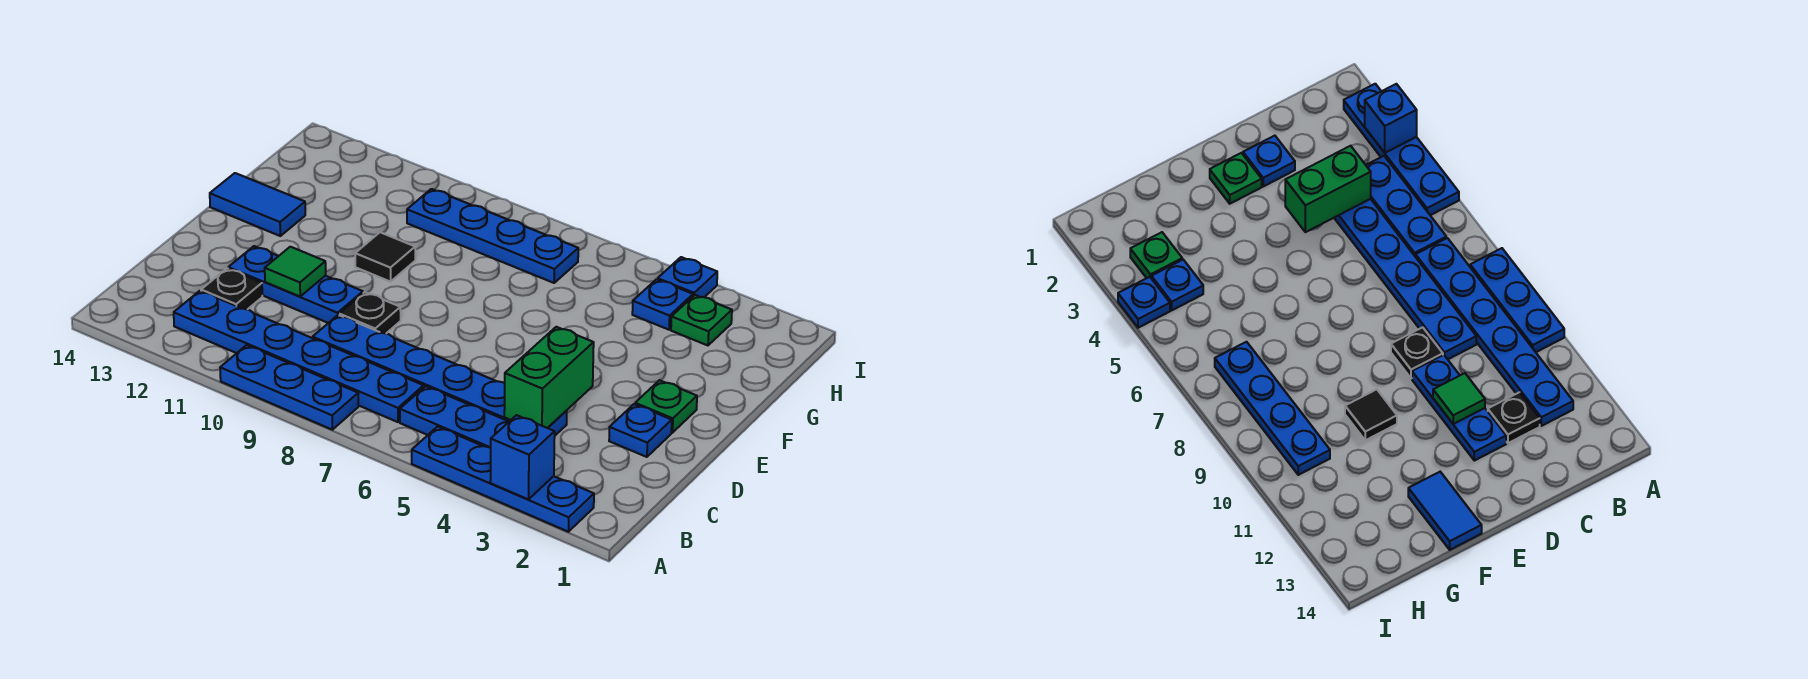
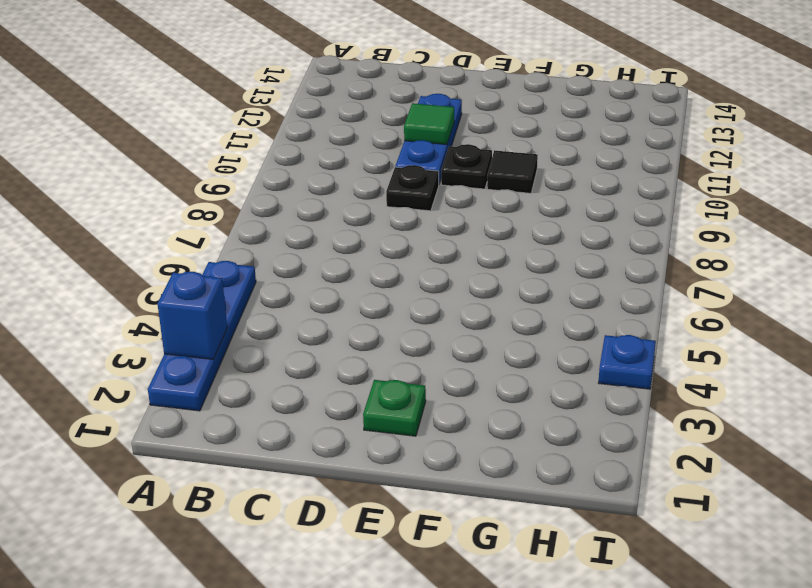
black 1x1 plate [441,144,492,189] -> black 1x1 plate moved to [201,268,262,309]
none -> blue 1x3 plate [220,345,358,430]
none -> blue 1x3 plate [400,386,509,447]
none -> blue 1x6 plate [174,291,424,422]

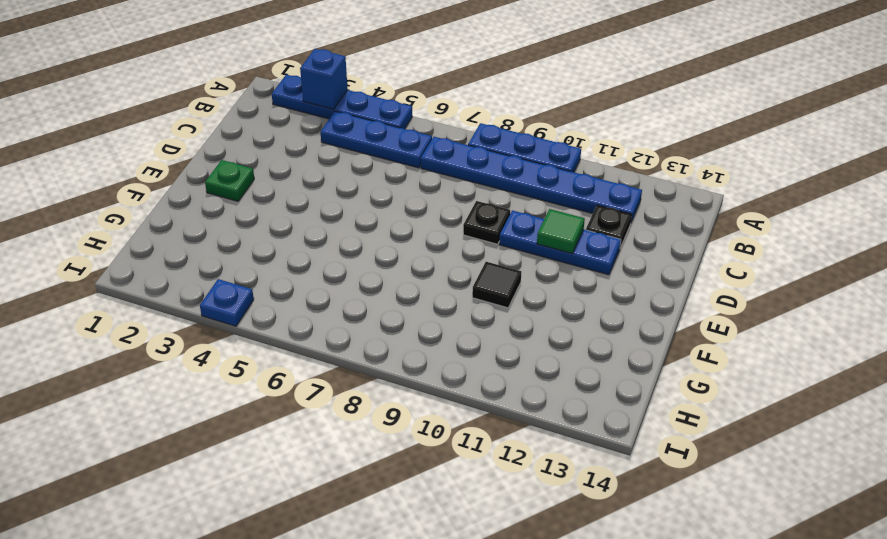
none -> blue 1x6 plate [313,315,567,435]
none -> blue 1x1 plate [609,404,672,457]
none -> blue 1x2 tile [210,173,305,236]

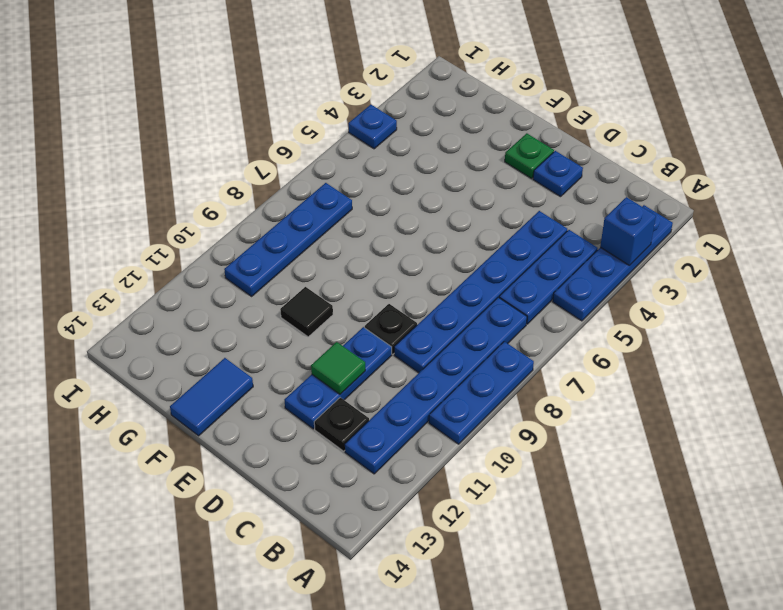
none -> green 1x1 plate [671,295,732,345]
none -> blue 1x1 plate [632,279,693,330]
none -> green 1x2 brick [504,327,594,428]

